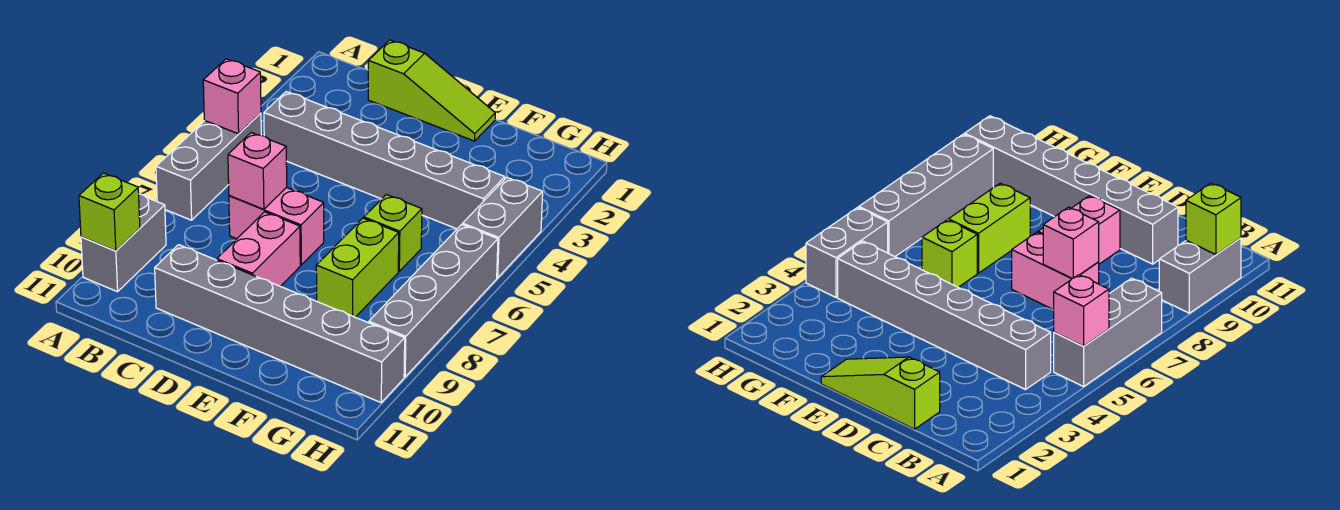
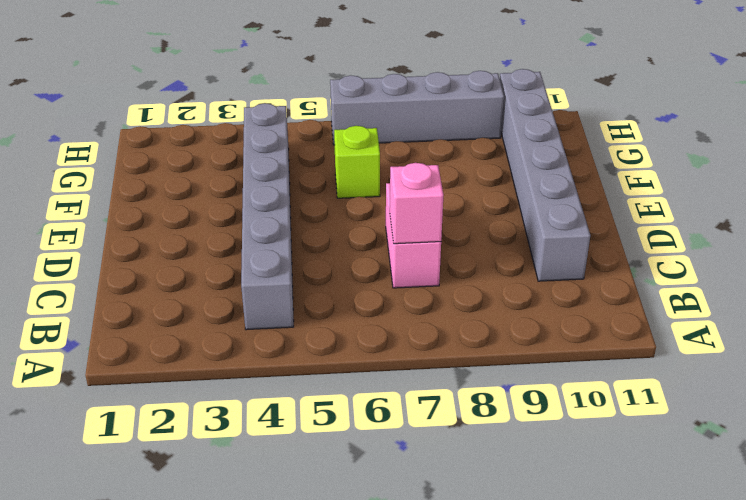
none -> grey 1x3 brick [156,113,261,220]
none -> grey 1x2 brick [81,194,166,292]
none -> lime 1x3 slope [368,40,495,141]

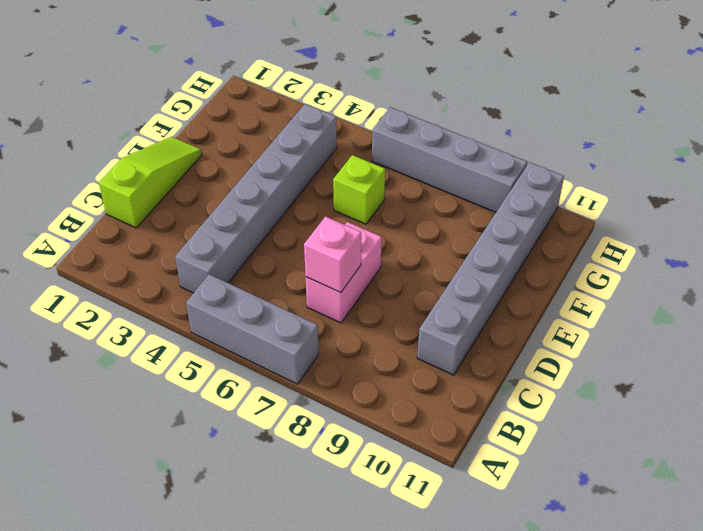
none -> grey 1x2 brick [81,194,166,292]
none -> pink 1x2 brick [217,212,300,286]
none -> lime 1x2 brick [316,218,399,317]

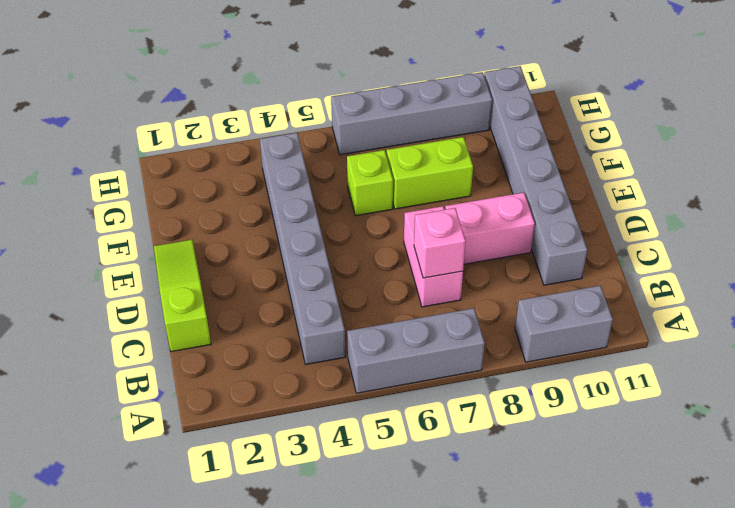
none -> grey 1x2 brick [463,177,543,278]
none -> pink 1x1 brick [203,59,261,134]
none -> lime 1x1 brick [79,173,140,251]

